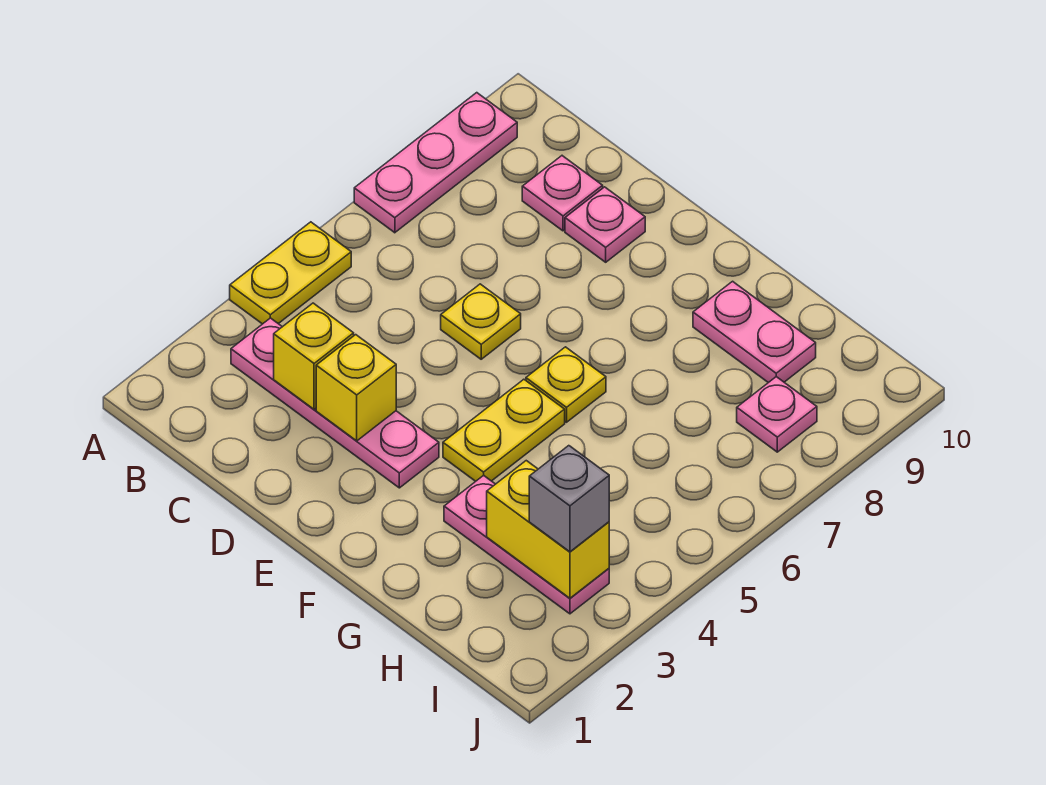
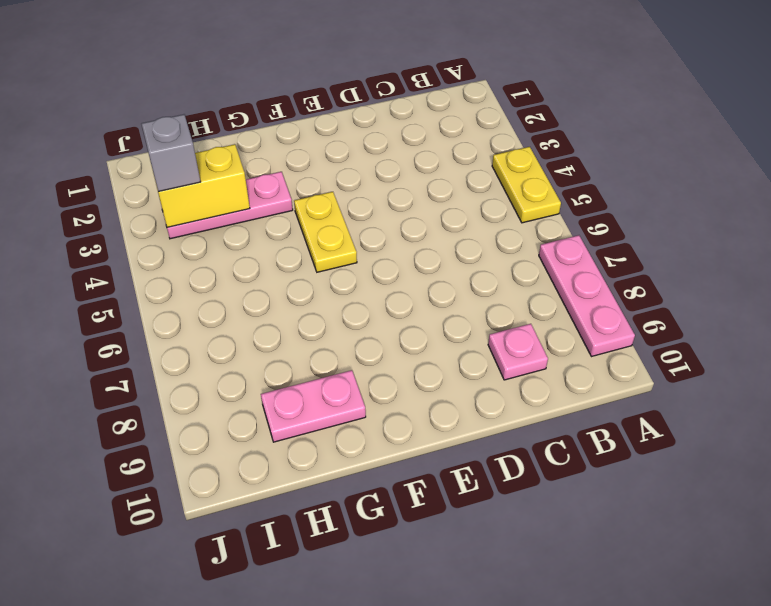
none -> pink 1x4 plate [231,318,439,488]
none -> yellow 1x1 plate [441,284,521,359]
none -> pink 1x1 plate [565,187,645,262]

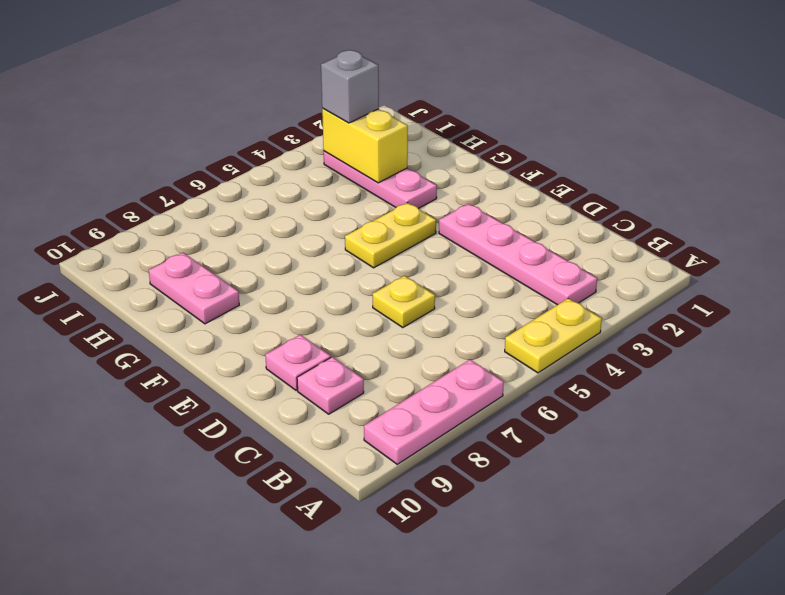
none -> yellow 1x1 plate [526,347,606,422]
none -> pink 1x1 plate [737,377,817,452]
none -> yellow 1x1 brick [274,303,354,409]

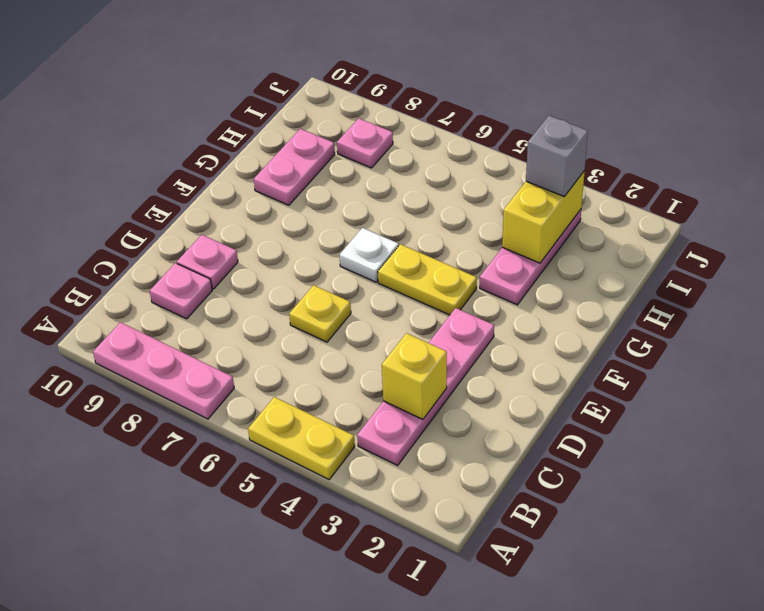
white 1x1 plate [340,228,399,282] -> yellow 1x1 plate [526,347,606,422]
none -> yellow 1x1 brick [316,335,396,441]

